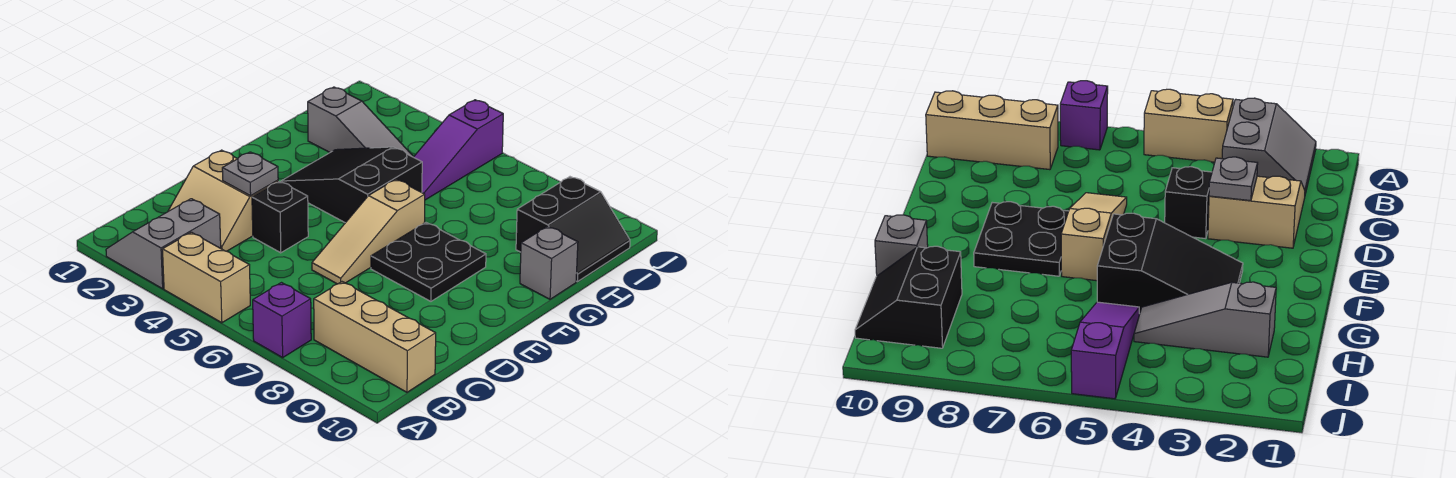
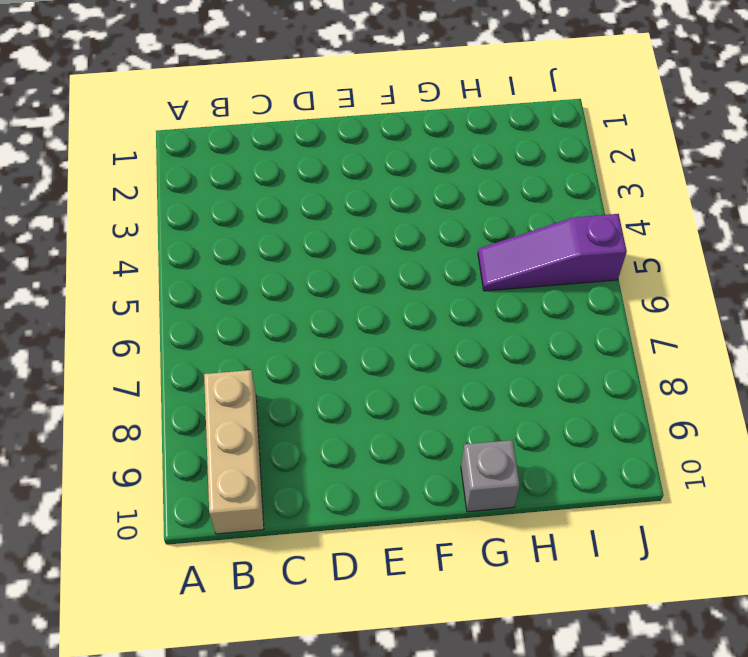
none -> grey 2x2 slope [106,199,221,289]
none -> tan 1x2 brick [162,232,250,323]
none -> purple 1x1 brick [253,283,311,358]

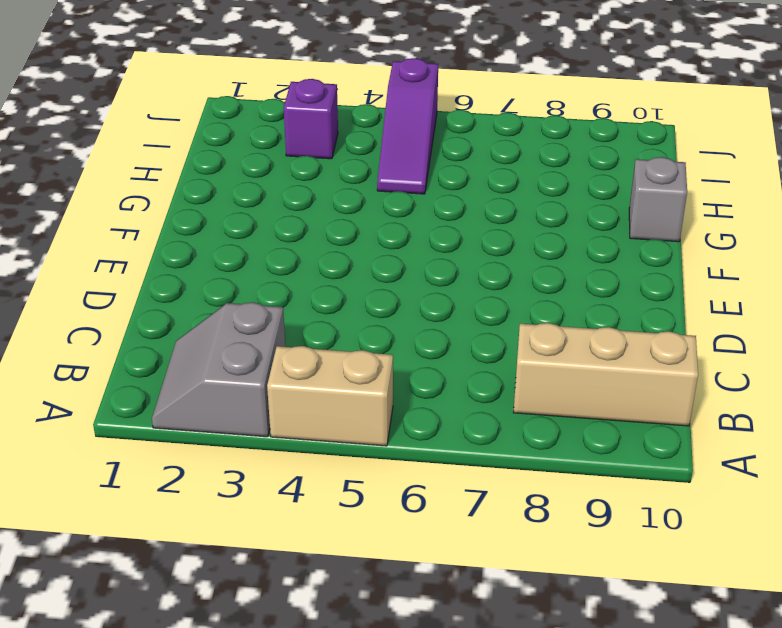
purple 1x1 brick [284,79,338,159] -> purple 1x1 brick moved to [253,283,311,358]
none -> tan 2x2 slope [168,150,278,251]
none -> black 1x1 brick [252,181,308,253]
none -> tan 1x3 slope [312,179,425,284]

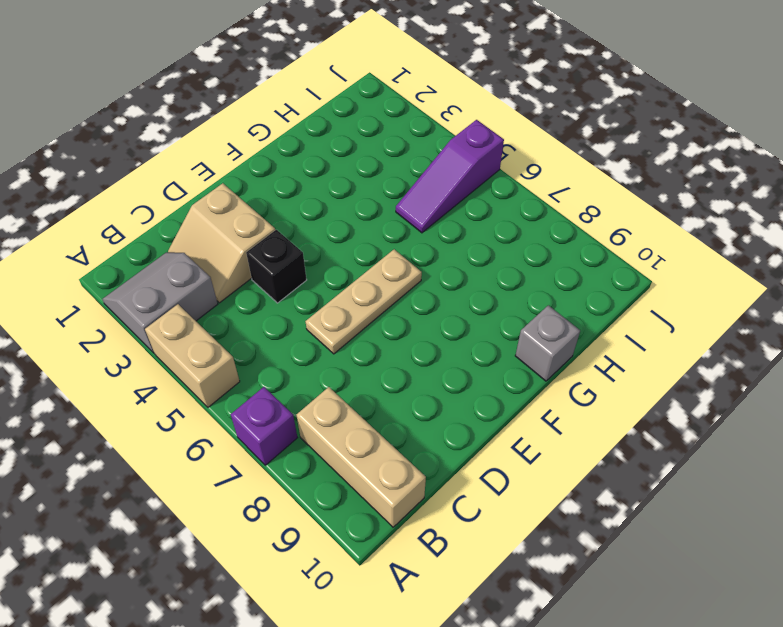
tan 1x3 plate [306,249,422,354] -> tan 1x3 slope [312,179,425,284]
none -> black 2x2 plate [371,223,486,301]
none -> black 2x3 slope [281,147,422,223]
none -> grey 1x3 slope [308,87,413,157]

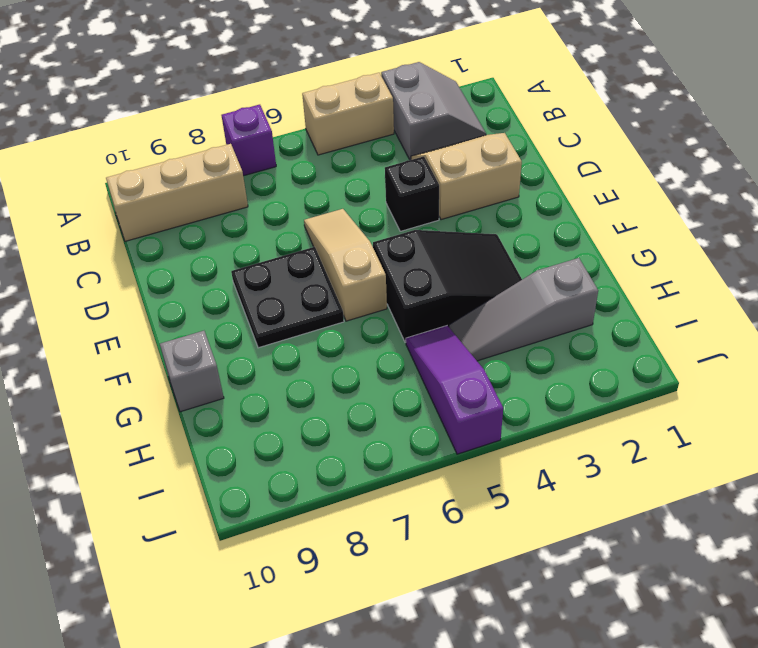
none -> black 2x2 slope [516,177,630,282]
none -> grey 1x1 plate [222,152,278,196]

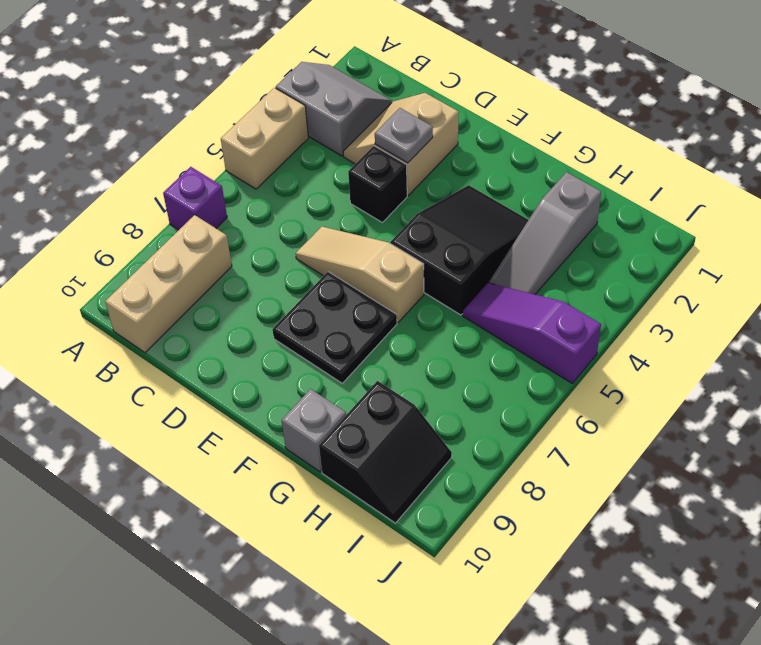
black 2x2 slope [319,381,452,523] -> black 2x2 slope turned to [516,177,630,282]

